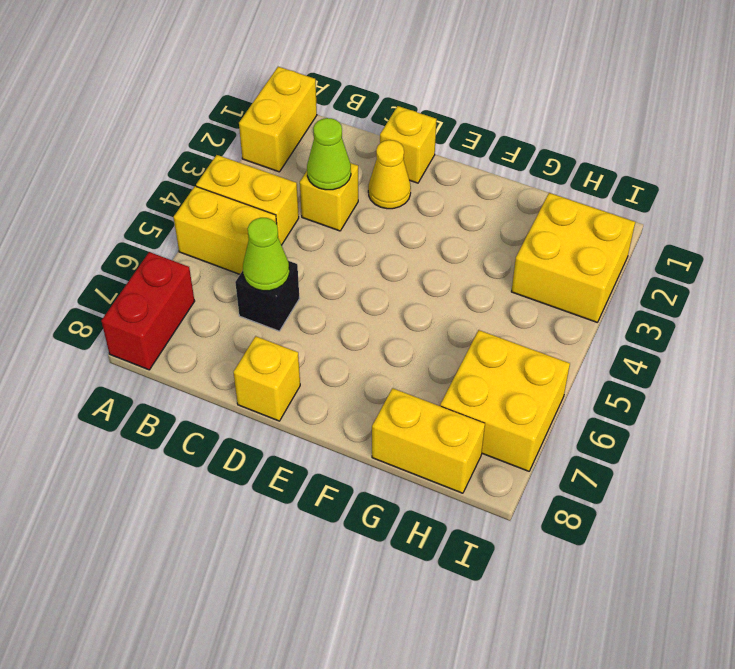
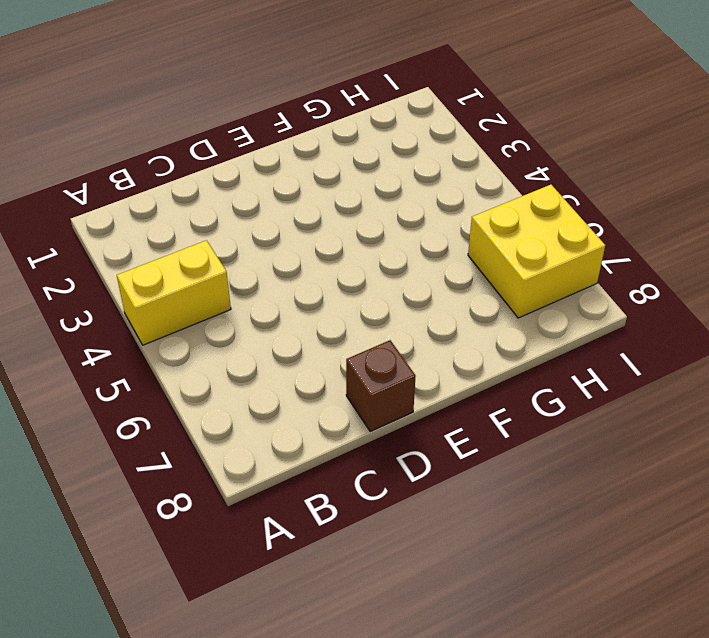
brown 1x1 brick [346,340,416,432] -> yellow 1x1 brick [233,336,300,421]
none -> yellow 1x2 brick [239,67,317,172]
none -> yellow 1x2 brick [174,186,277,274]
none -> red 1x2 brick [102,252,195,370]

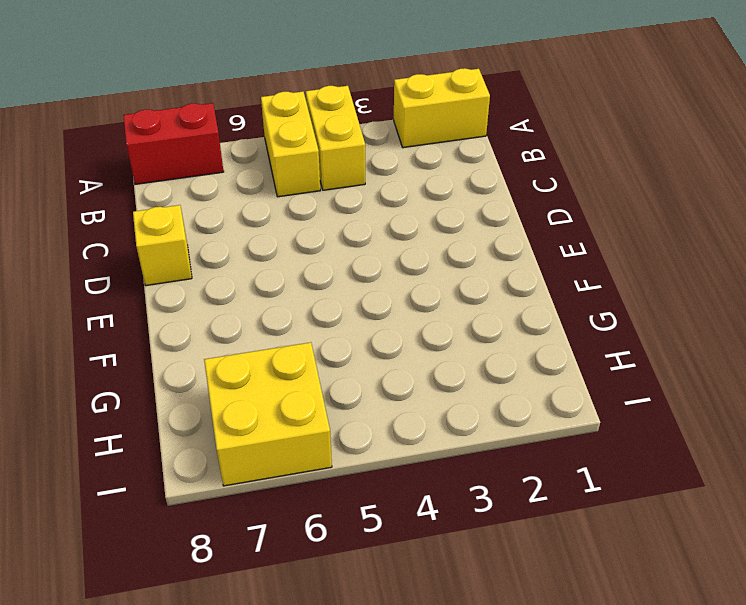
none -> yellow 1x1 brick [300,163,358,231]
none -> black 1x1 brick [235,261,299,331]
none -> yellow 1x1 brick [380,106,437,183]

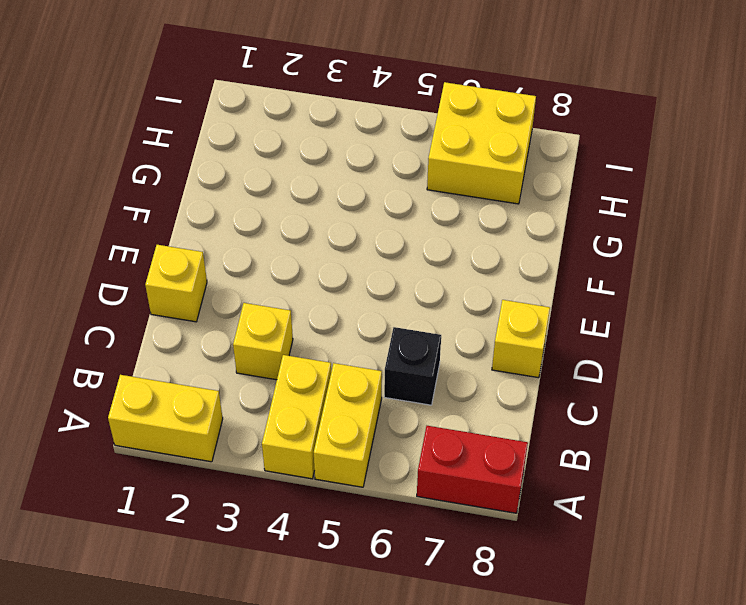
none -> yellow 1x1 cone [368,140,411,209]
none -> yellow 1x2 brick [372,388,485,493]
none -> yellow 2x2 brick [511,193,635,322]

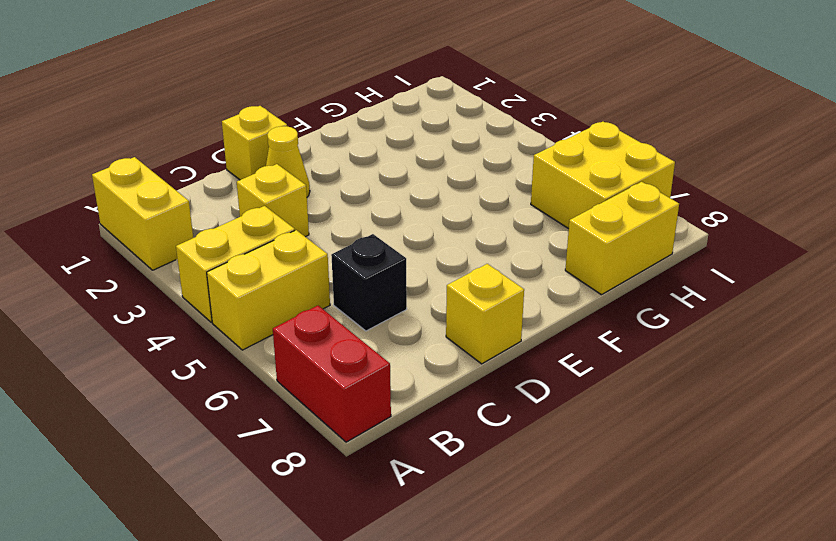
none -> yellow 2x2 brick [511,193,635,322]
none -> lime 1x1 cone [307,118,351,190]
none -> lime 1x1 cone [243,218,289,291]

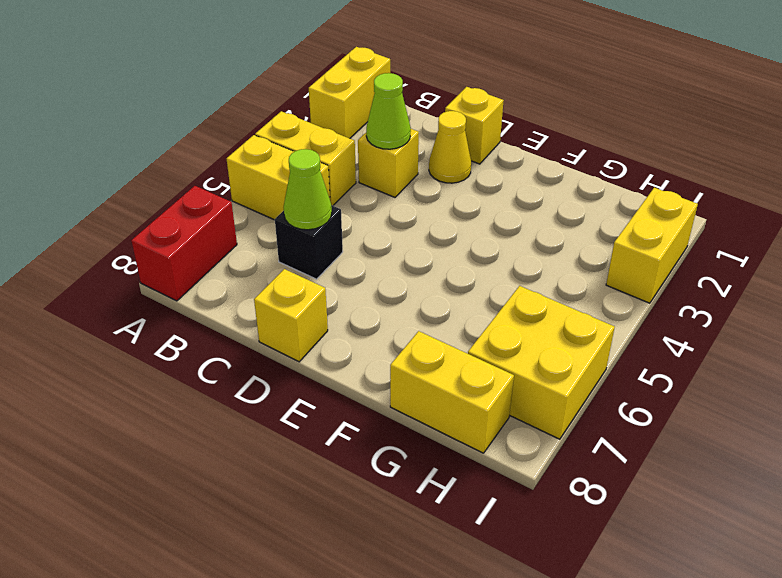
yellow 1x2 brick [606,188,698,303] -> yellow 2x2 brick [511,193,635,322]

